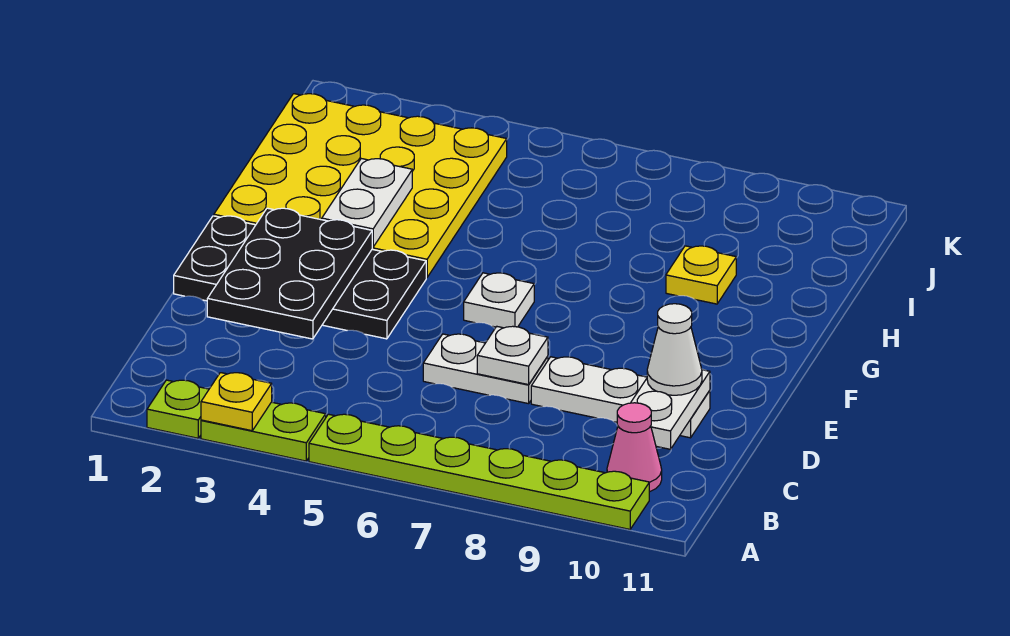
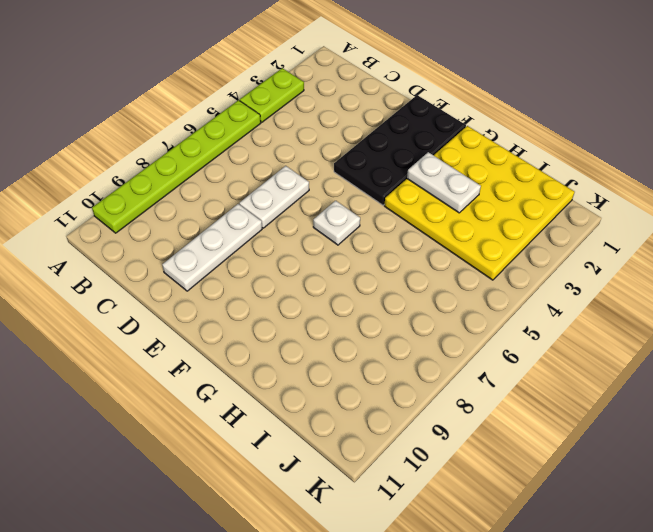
none -> lime 1x1 plate [147,380,209,438]
none -> pink 1x1 cone [607,403,662,492]
none -> yellow 1x1 plate [666,246,736,304]

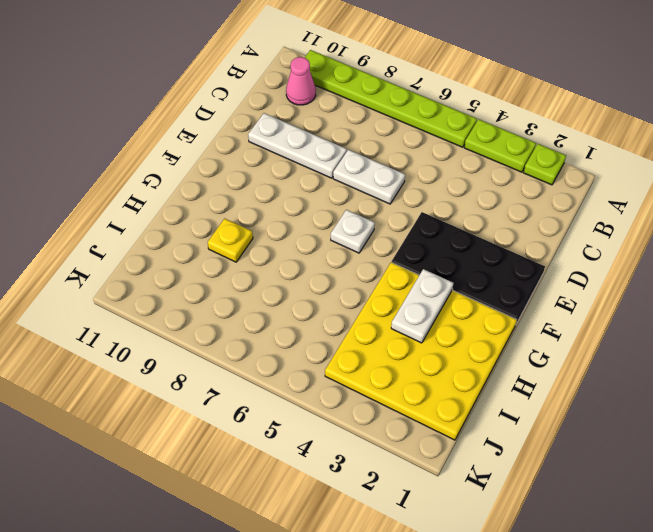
none -> yellow 1x1 plate [201,373,272,431]
none -> white 1x2 plate [631,370,710,449]
none -> black 2x3 plate [207,208,372,339]

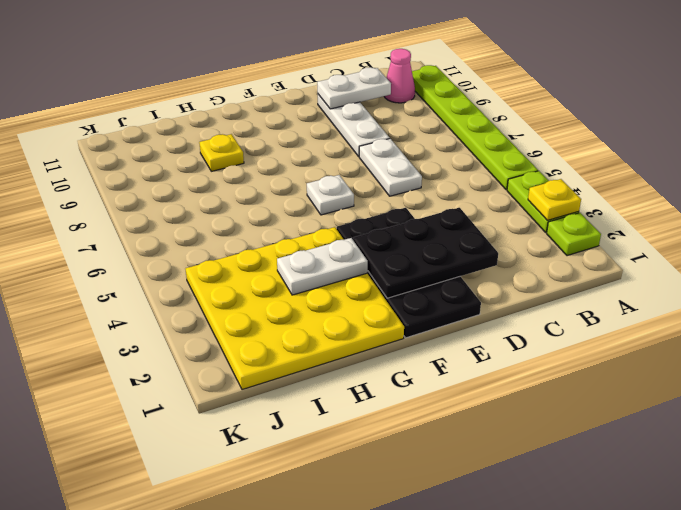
none -> white 1x1 plate [477,326,548,385]
none -> white 1x1 cone [647,304,702,395]

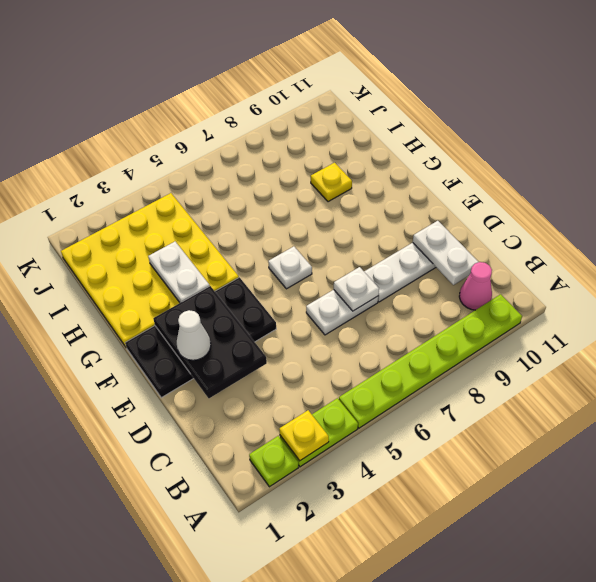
white 1x1 cone [177,310,211,360] -> white 1x1 cone moved to [647,304,702,395]

